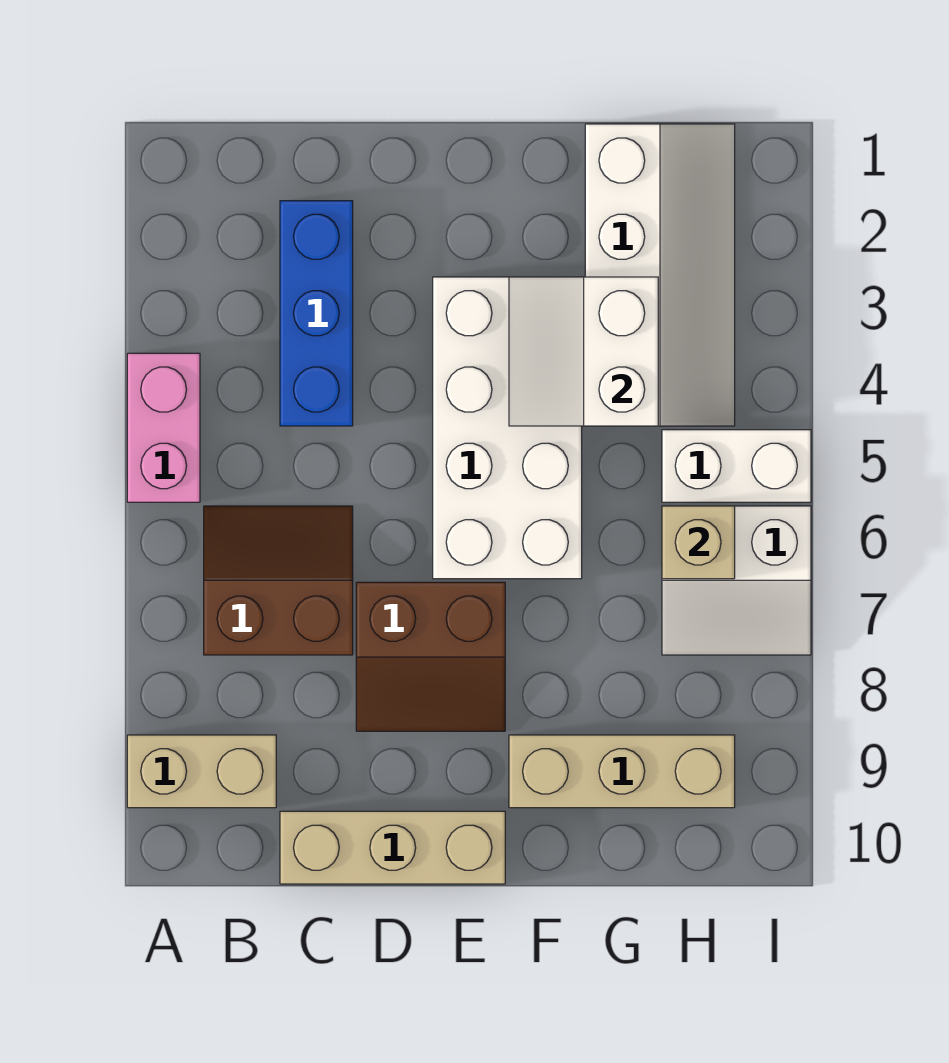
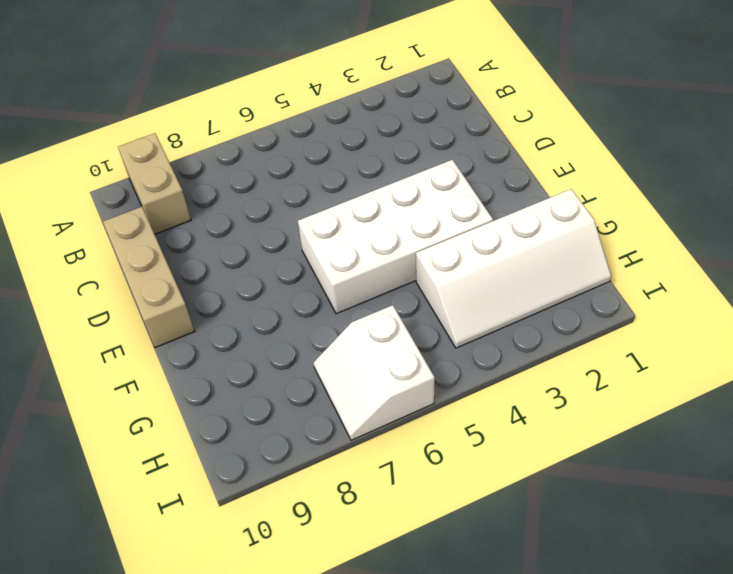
none -> pink 1x2 brick [127,353,200,502]
none -> brown 2x2 slope [204,506,353,655]
none -> blue 1x3 brick [280,201,353,426]

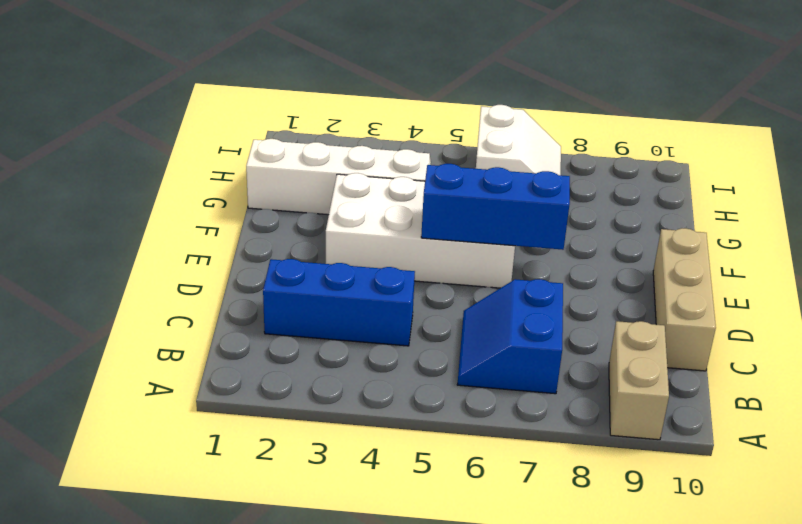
blue 2x2 slope [457,279,563,394] -> brown 2x2 slope [204,506,353,655]
blue 1x3 brick [421,164,570,250] -> none
none -> pink 1x2 brick [127,353,200,502]
none -> brown 2x2 slope [356,582,505,731]
none -> tan 1x3 brick [509,735,735,808]

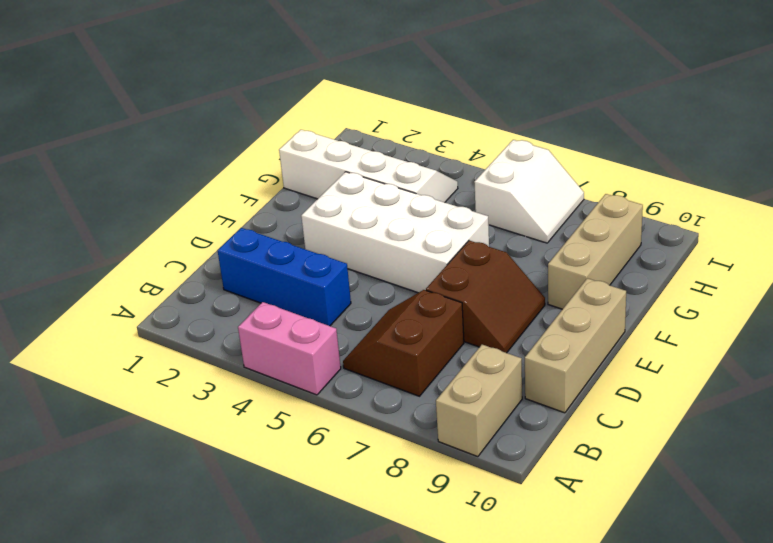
none -> white 1x2 brick [662,430,811,502]
none -> white 2x2 slope [509,277,658,426]
none -> tan 1x1 brick [662,506,735,579]

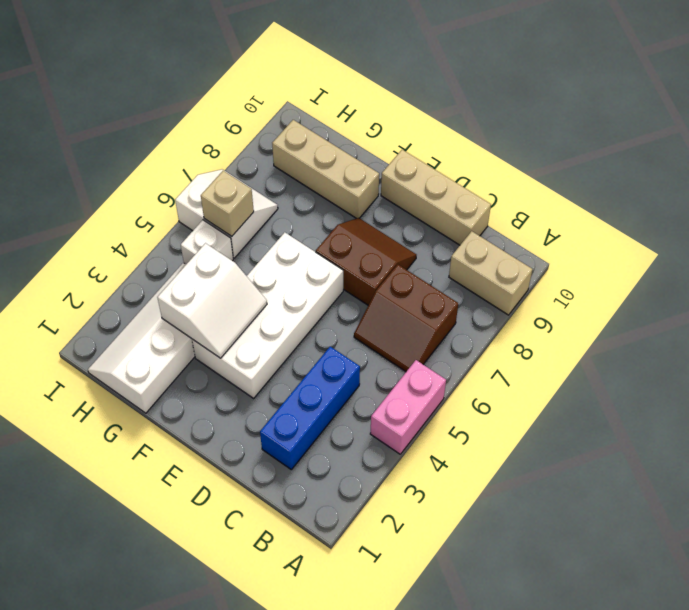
white 1x1 brick [181,220,233,264] -> white 1x2 brick [662,430,811,502]

